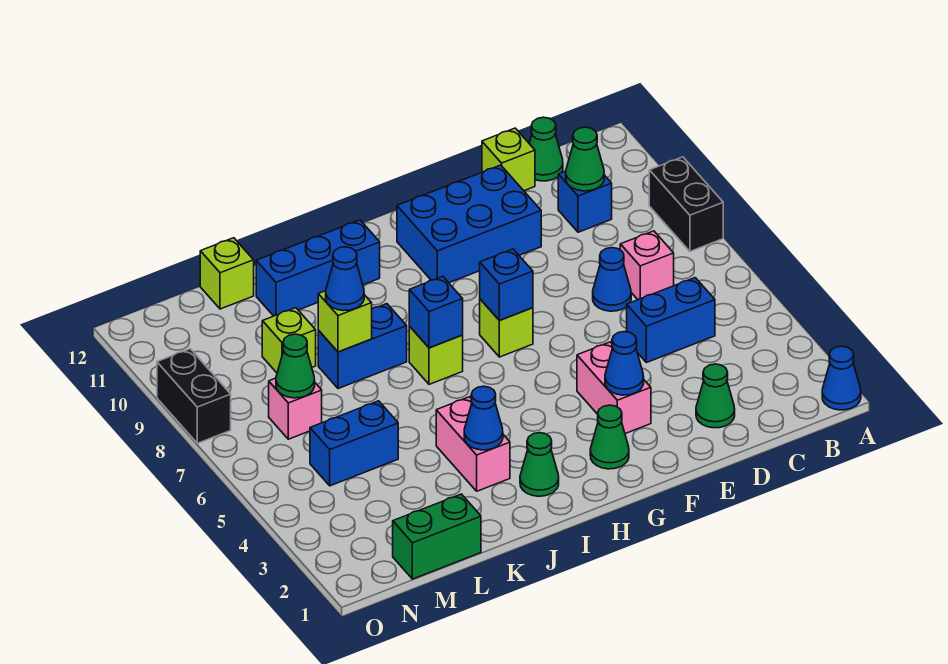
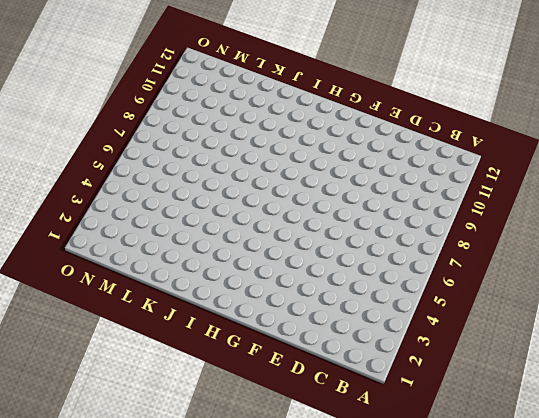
none -> blue 1x1 cone [822,346,861,410]
none -> black 1x2 brick [649,157,723,251]
none -> blue 1x2 brick [627,278,715,363]
none -> pink 1x1 brick [620,231,674,300]

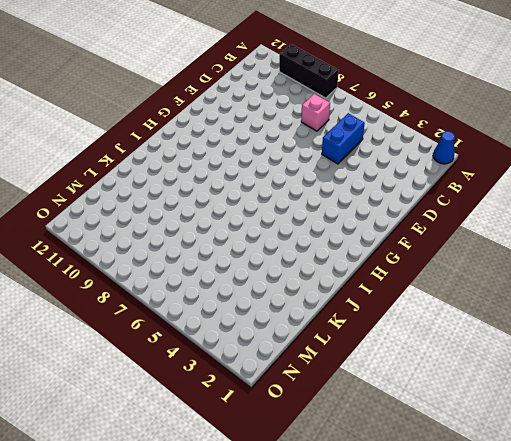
black 1x3 brick [279,44,339,98] -> black 1x2 brick [649,157,723,251]
none -> blue 1x1 brick [558,171,612,232]
none -> green 1x1 cone [529,117,563,181]
none -> green 1x1 cone [696,364,735,428]
none -> blue 1x1 cone [593,248,631,311]

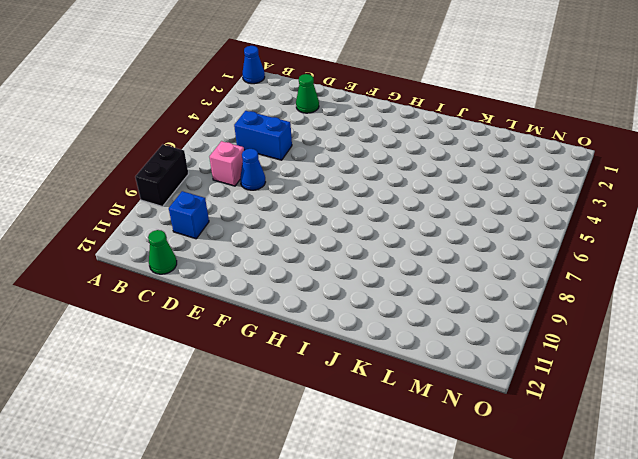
none -> lime 1x1 brick [482,128,535,191]
none -> blue 2x3 brick [397,165,541,283]
none -> pink 1x2 brick [577,342,651,434]
none -> green 1x1 cone [590,405,629,469]

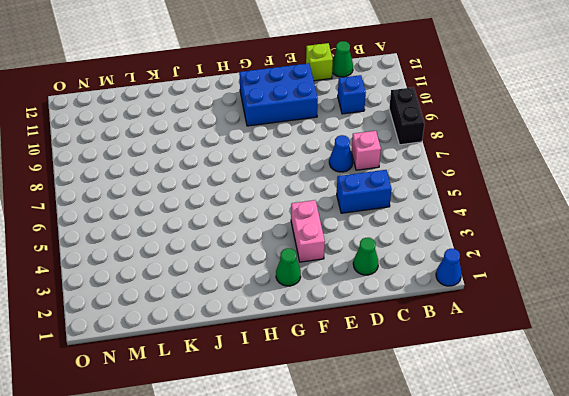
none -> lime 1x1 brick [480,299,533,357]
none -> green 1x1 cone [520,433,559,496]
none -> lime 1x1 brick [409,326,463,384]
none -> blue 1x3 brick [256,220,380,316]

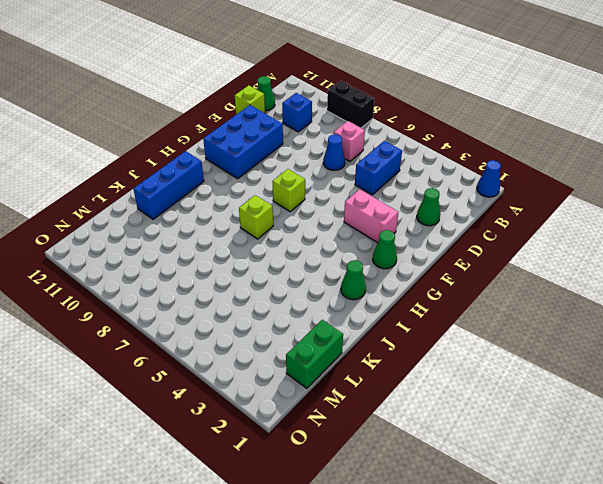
none -> pink 1x2 brick [436,397,510,491]
none -> blue 1x2 brick [318,304,407,389]
none -> blue 1x2 brick [310,401,398,486]
none -> lime 1x1 brick [262,308,316,373]

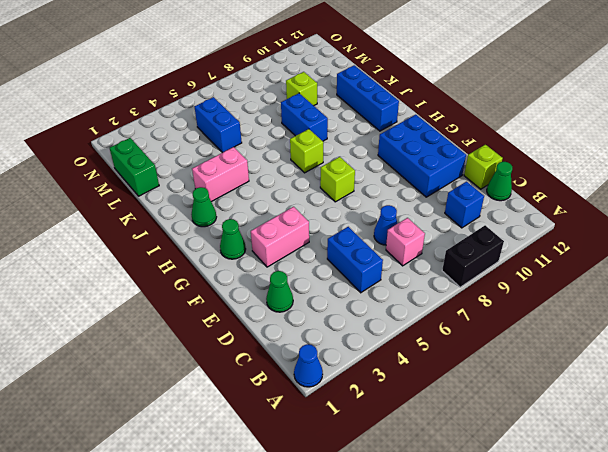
none -> lime 1x1 brick [200,238,254,309]
none -> pink 1x1 brick [269,378,322,439]
none -> black 1x2 brick [157,349,231,443]
none -> green 1x1 cone [566,127,604,191]

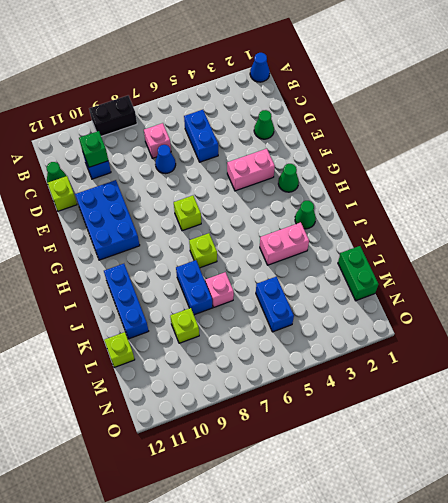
green 1x1 brick [79,131,108,167] -> green 1x1 cone [566,127,604,191]
pink 1x1 brick [205,272,234,307] -> pink 1x1 brick moved to [269,378,322,439]
none -> black 1x2 brick [157,349,231,443]
none -> blue 1x1 cone [605,332,644,395]
none -> blue 1x1 brick [480,249,533,320]
none -> blue 1x1 brick [409,277,463,348]

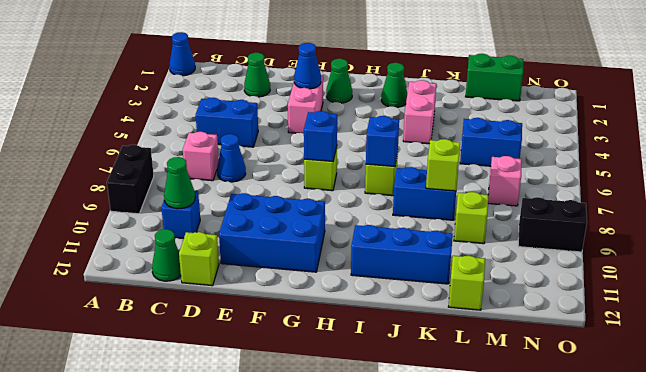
black 1x2 brick [518,197,587,252] -> black 1x2 brick turned to [157,349,231,443]
none -> blue 1x1 cone [464,386,503,450]
none -> green 1x1 cone [276,334,315,398]
none -> blue 1x1 cone [326,247,364,311]

